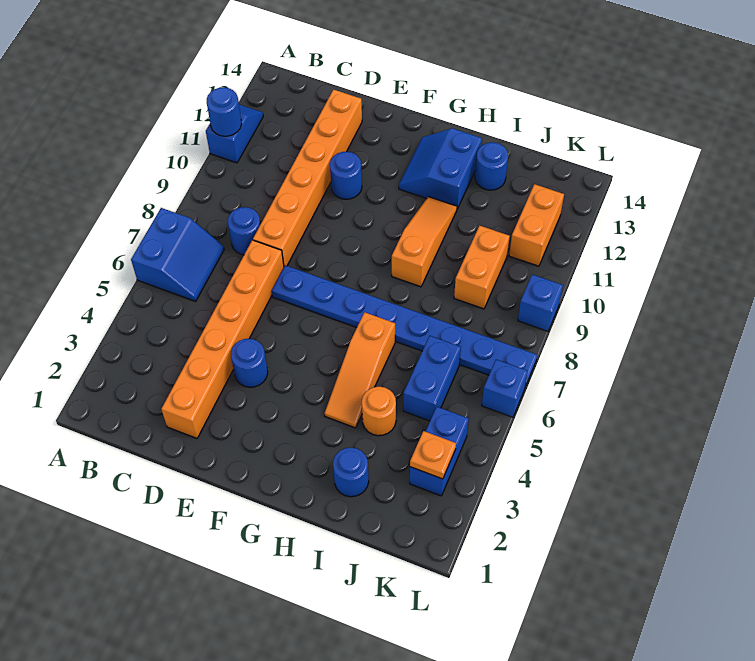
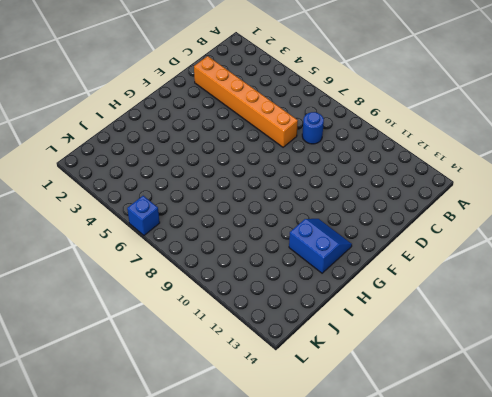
none -> blue 2x2 slope [131,208,224,301]
none -> blue 1x2 slope [206,105,263,163]
none -> orange 1x6 brick [253,90,362,266]

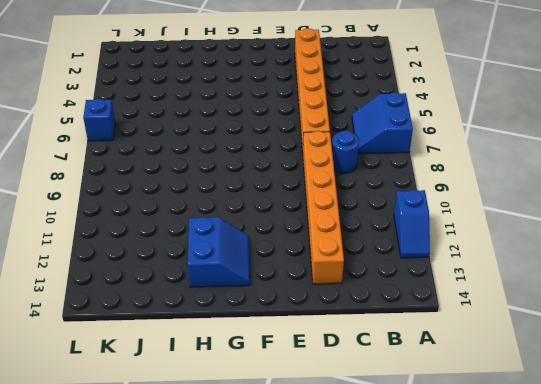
none -> blue 1x1 round brick [231,339,268,387]
none -> blue 1x8 plate [272,265,537,387]
none -> blue 1x1 round brick [330,152,362,199]

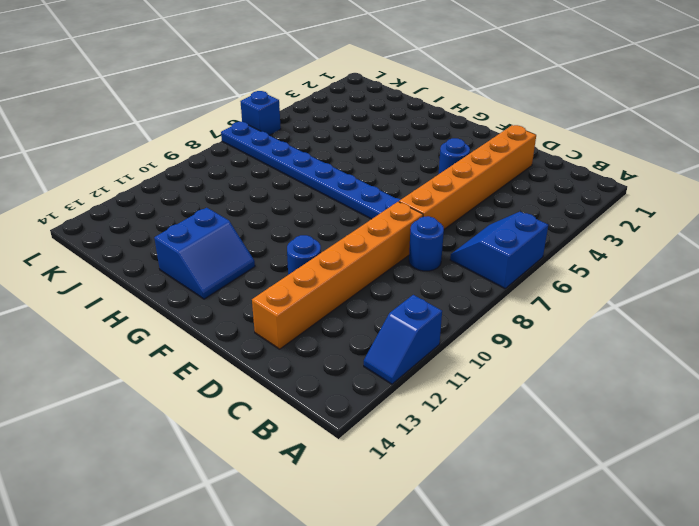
none -> orange 1x3 slope [325,312,395,428]
none -> orange 1x3 slope [392,197,457,287]
none -> blue 1x1 round brick [333,448,369,497]

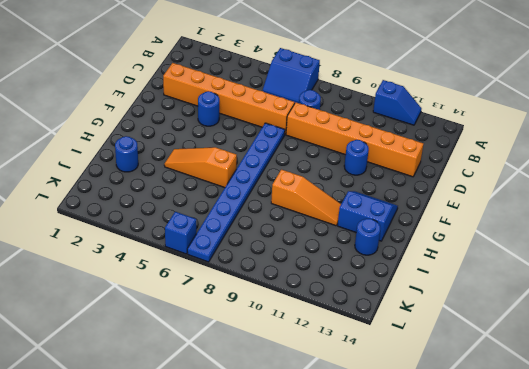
none -> orange 1x1 round brick [362,387,396,436]
none -> blue 1x2 brick [403,336,461,421]
none -> orange 1x2 brick [454,226,510,309]

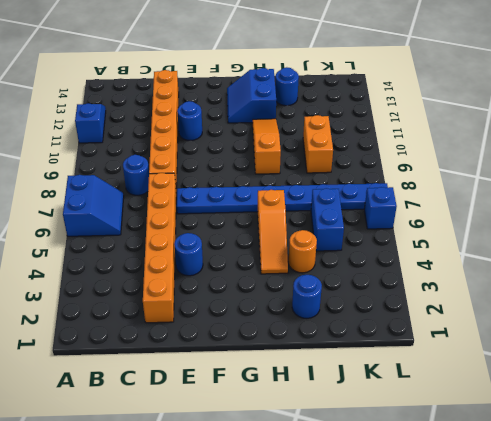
none -> blue 1x2 brick [410,407,469,496]
none -> orange 1x2 brick [509,184,564,266]
none -> blue 1x1 brick [518,274,563,331]

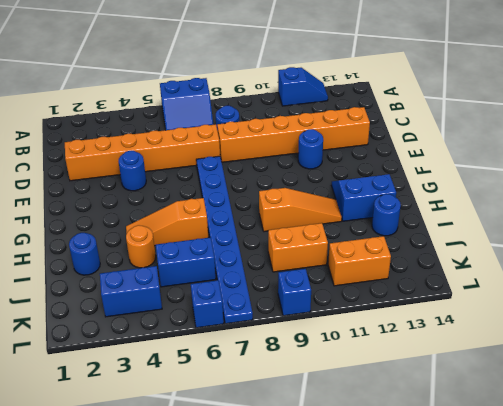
none -> blue 1x1 round brick [207,87,242,136]
none -> orange 1x1 plate [410,431,456,479]

